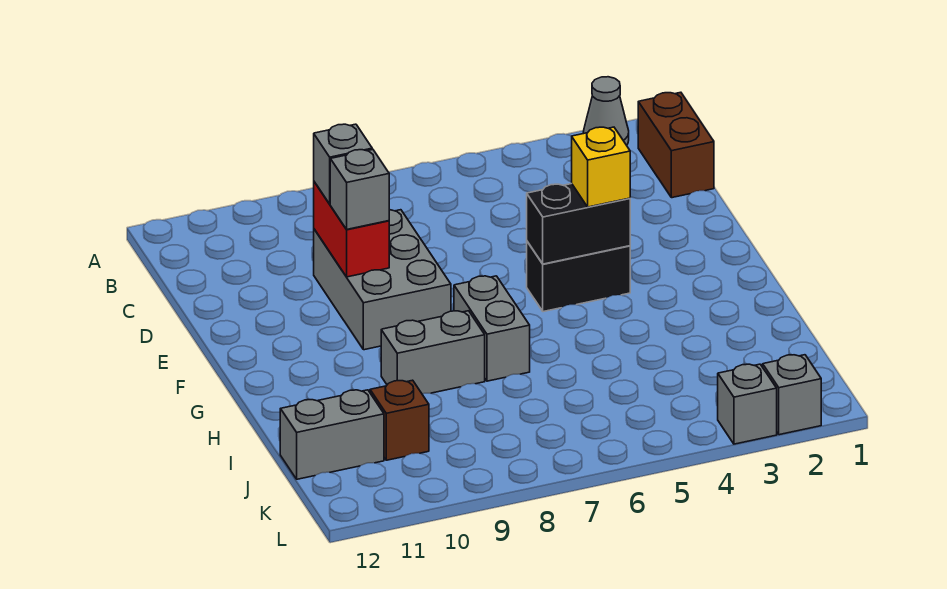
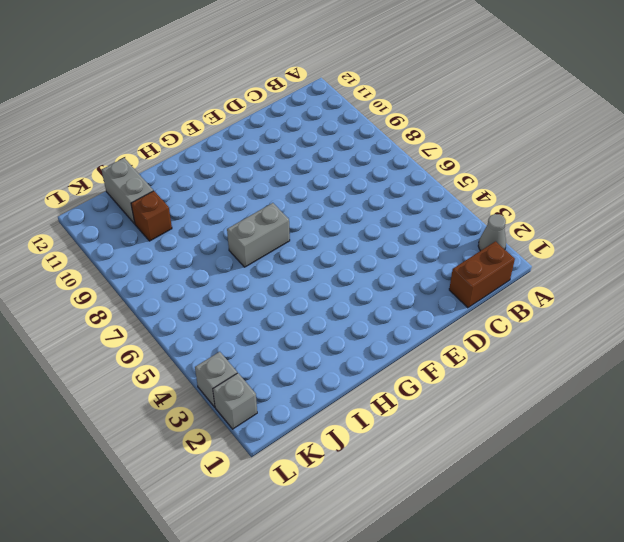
none -> grey 2x3 brick [314,210,451,350]
none -> black 1x2 brick [527,242,630,312]
none -> grey 1x2 brick [381,311,485,394]

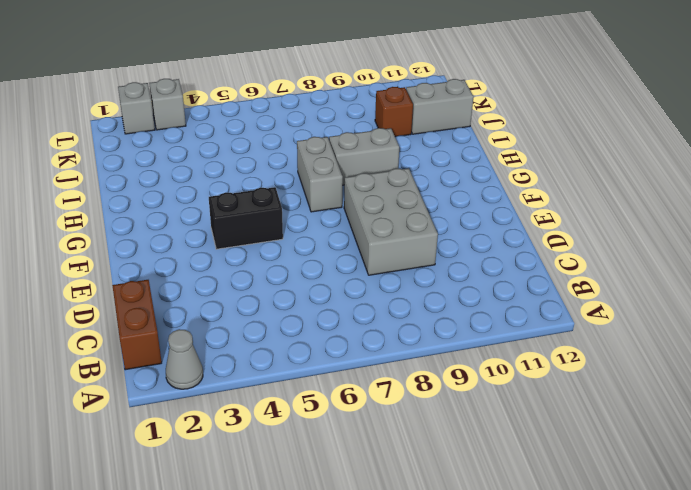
none -> red 1x2 brick [314,182,389,277]
none -> black 1x2 brick [527,184,630,264]
none -> grey 1x1 brick [314,124,372,204]

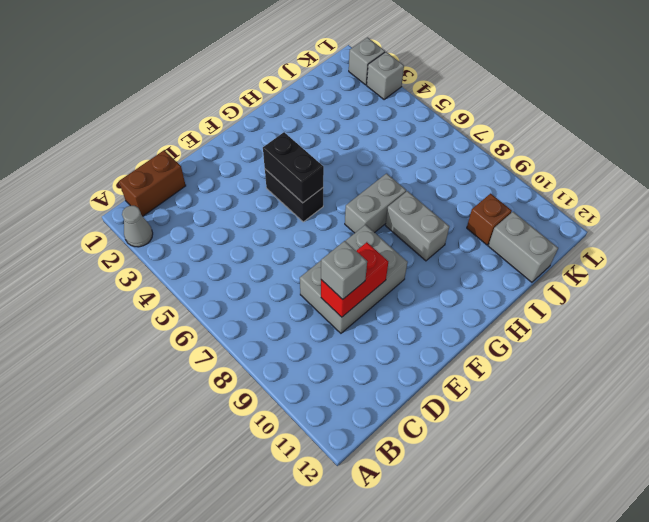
none -> grey 1x1 brick [330,150,389,229]
none -> yellow 1x1 brick [572,127,630,207]

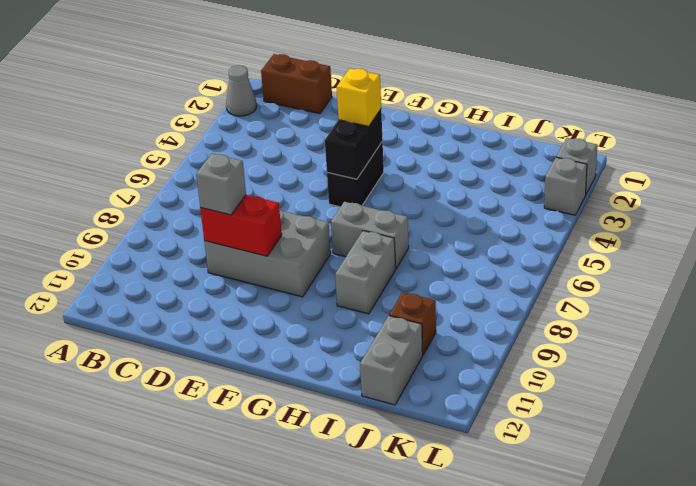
none -> grey 1x1 brick [330,150,389,229]

